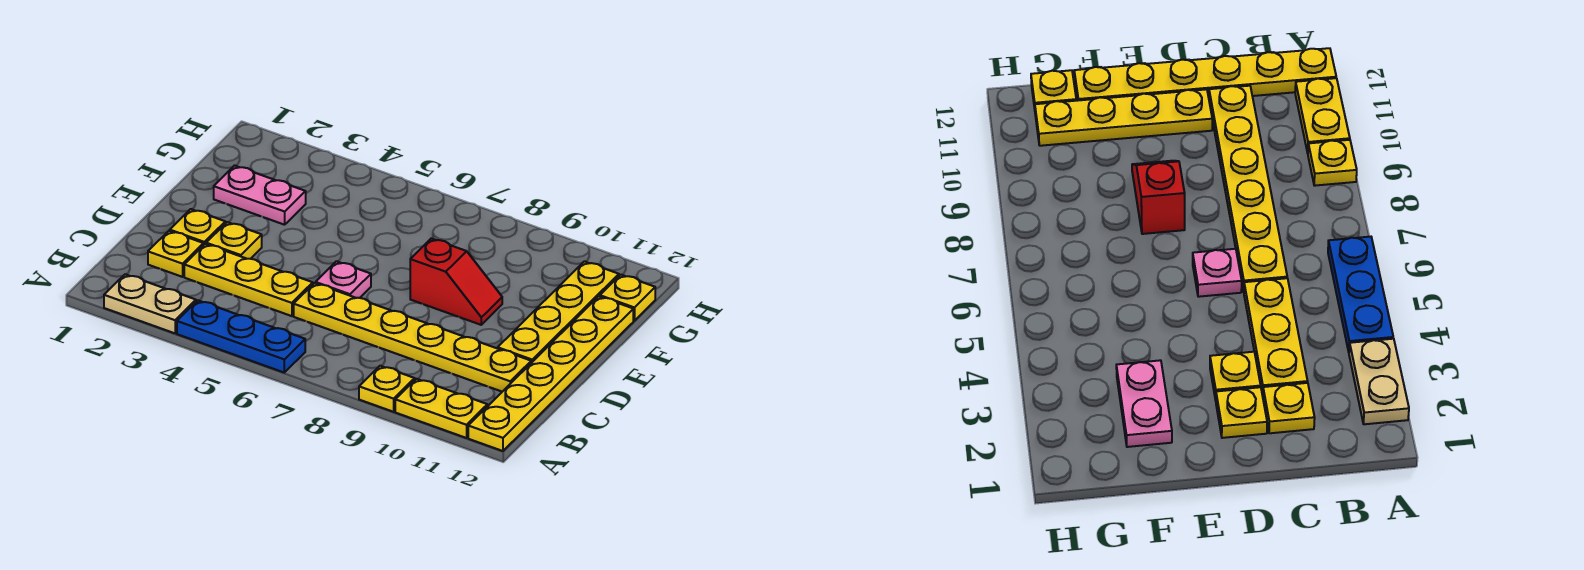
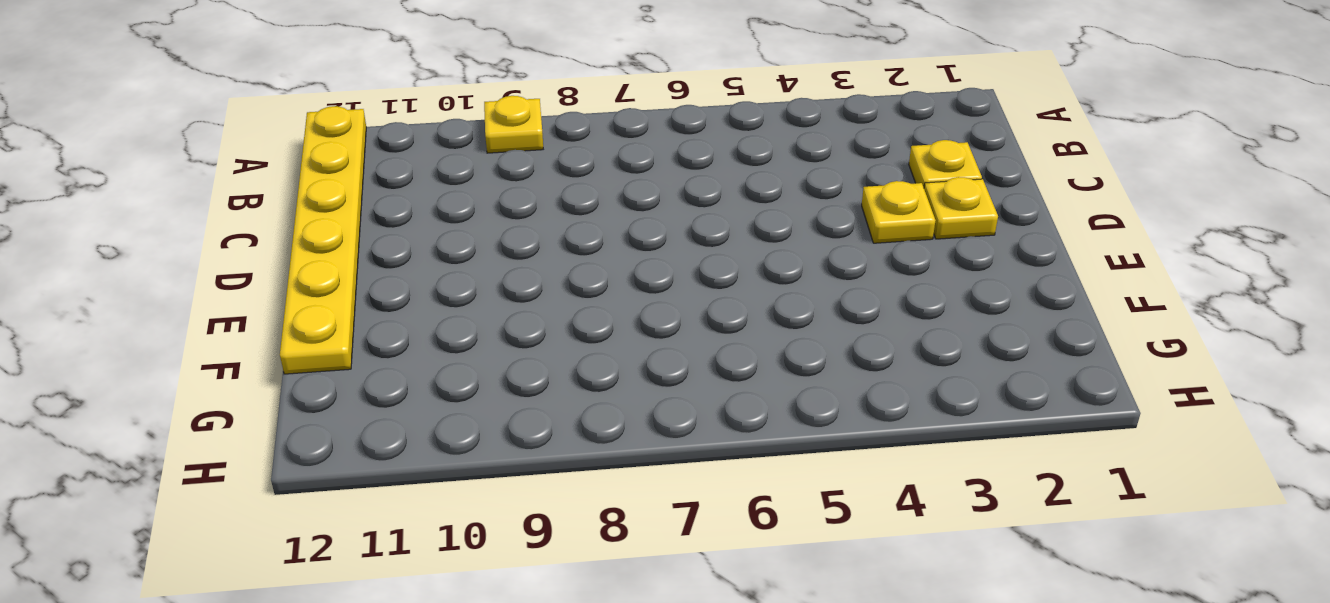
none -> tan 1x2 plate [104,274,196,333]
none -> blue 1x3 plate [177,301,305,372]
none -> yellow 1x2 plate [395,379,487,438]

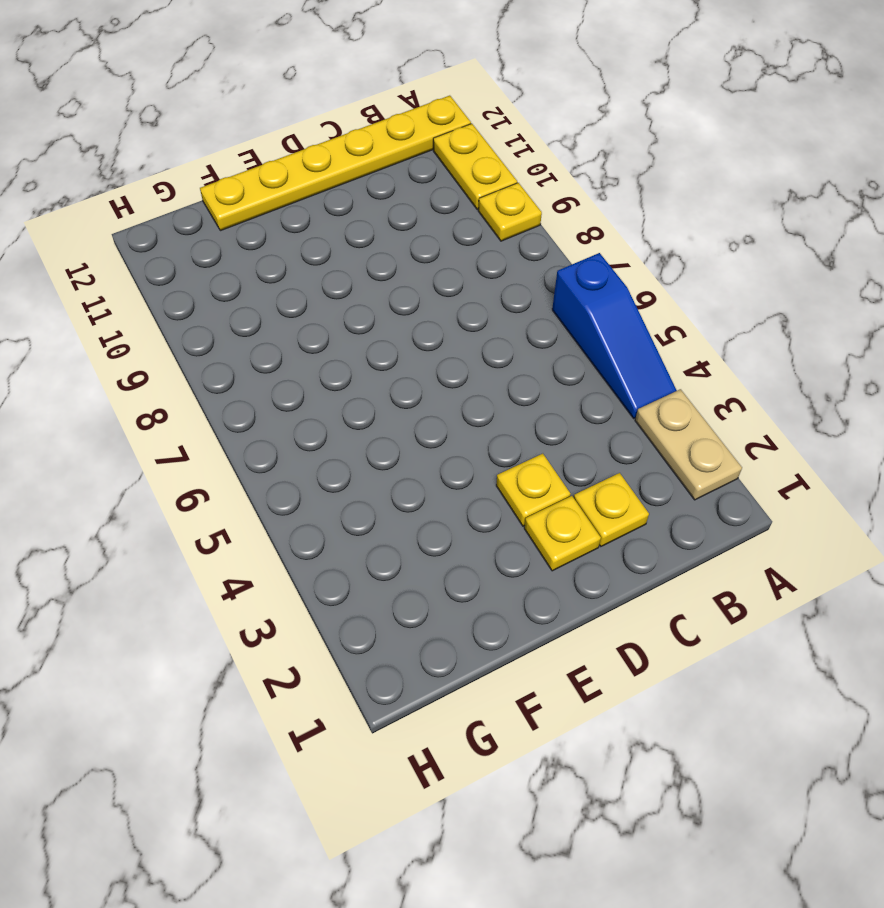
blue 1x3 slope [552,253,677,418] -> blue 1x3 plate [177,301,305,372]
none -> yellow 1x3 plate [184,244,313,316]
none -> yellow 1x6 plate [294,283,531,392]
none -> pink 1x1 plate [316,261,371,298]

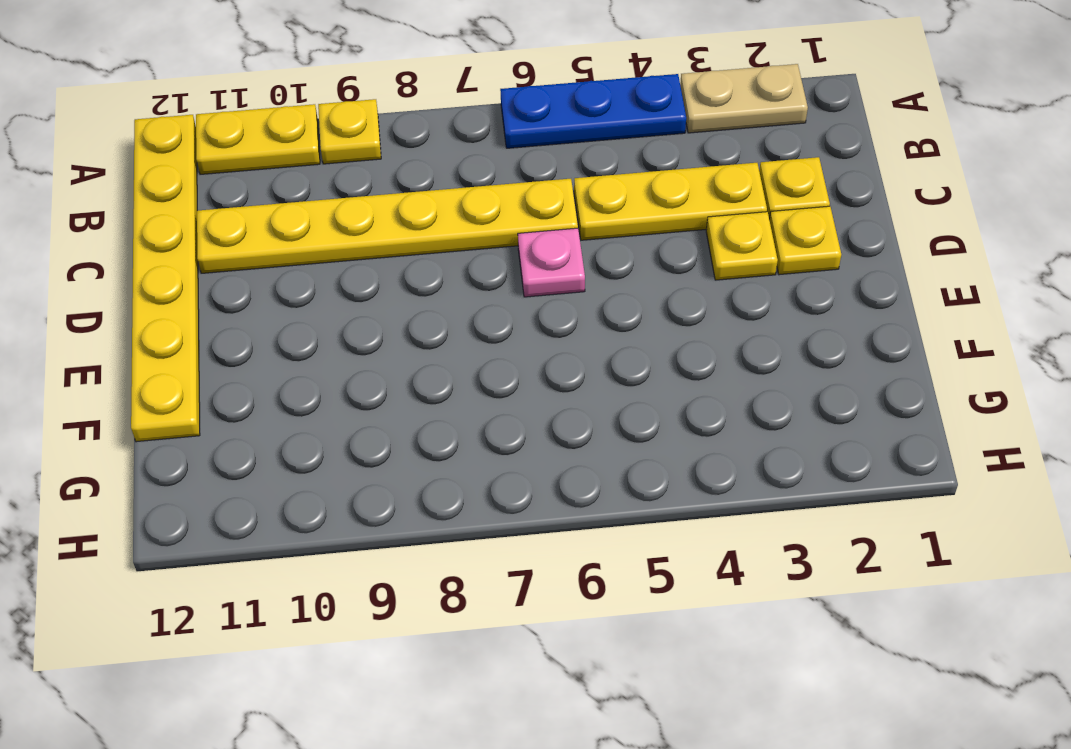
none -> yellow 1x4 plate [498,262,619,363]
none -> red 1x2 slope [410,238,502,325]
none -> pink 1x2 plate [214,166,306,225]

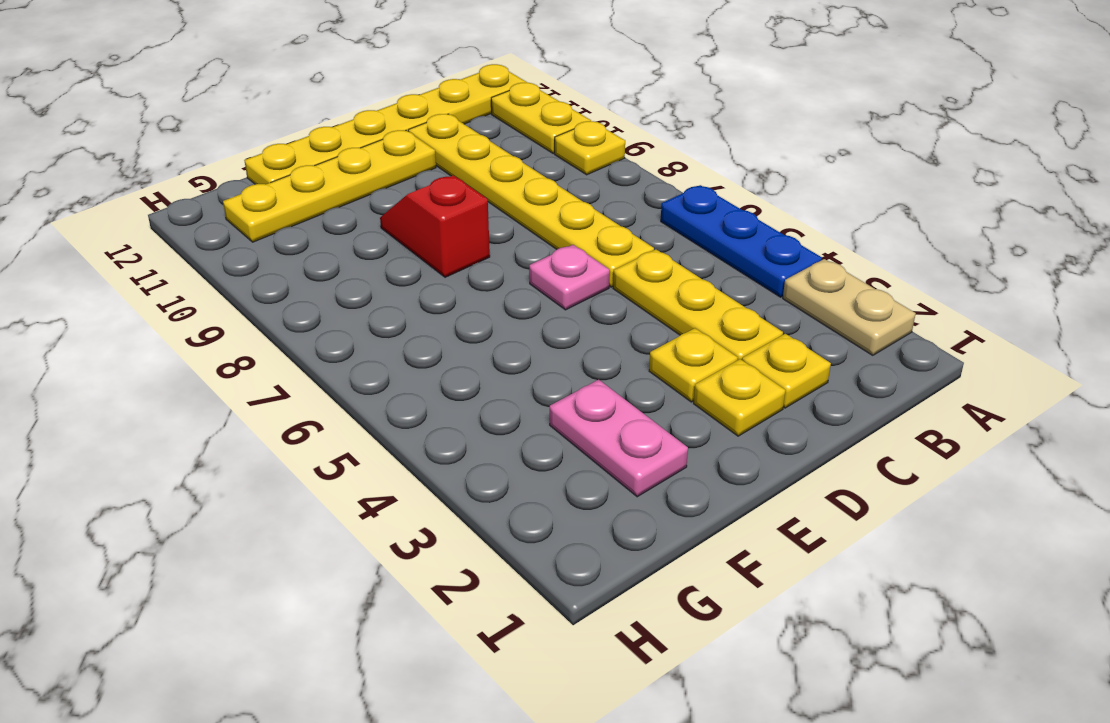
none -> yellow 1x1 plate [600,275,655,321]

